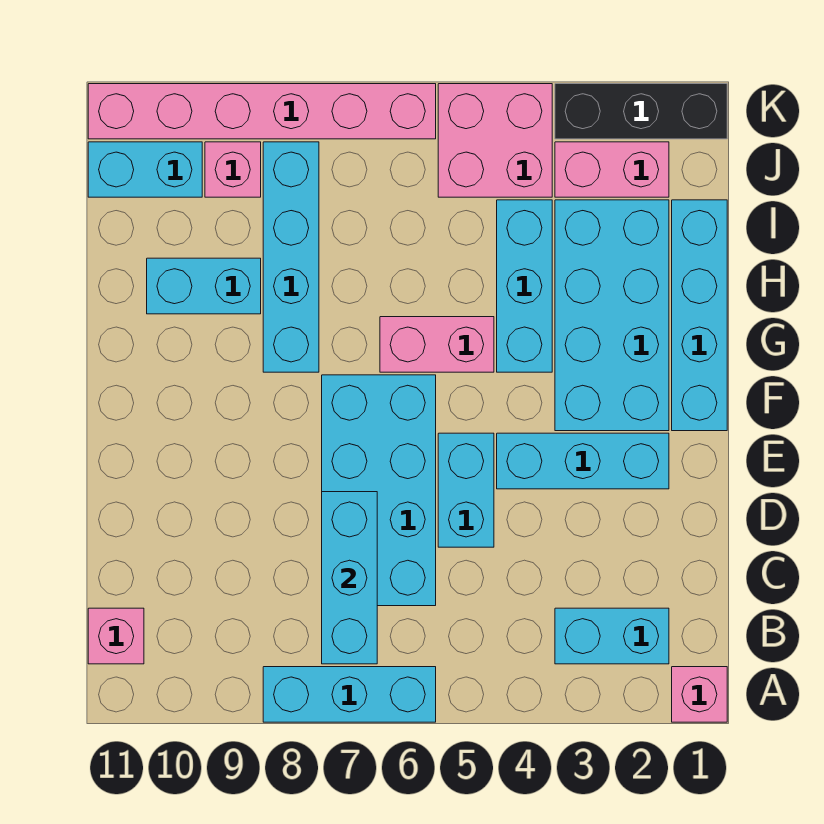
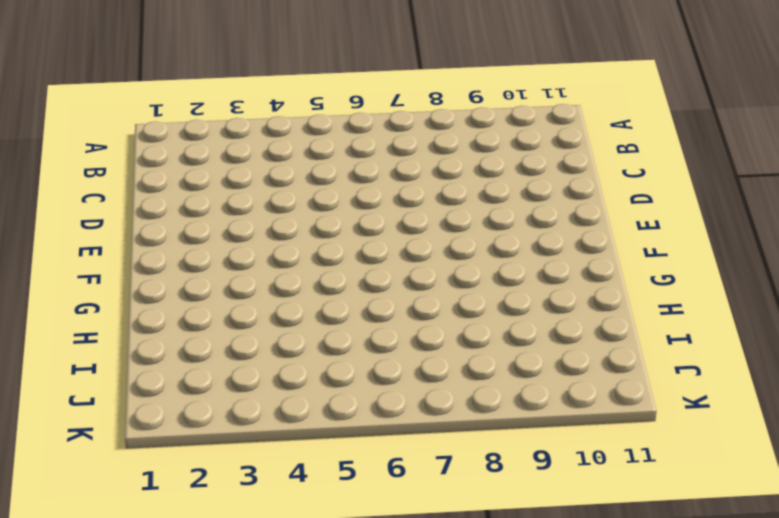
none -> pink 1x1 brick [672,667,727,722]
none -> cyan 1x3 brick [263,667,436,722]
none -> cyan 1x2 brick [555,608,669,664]

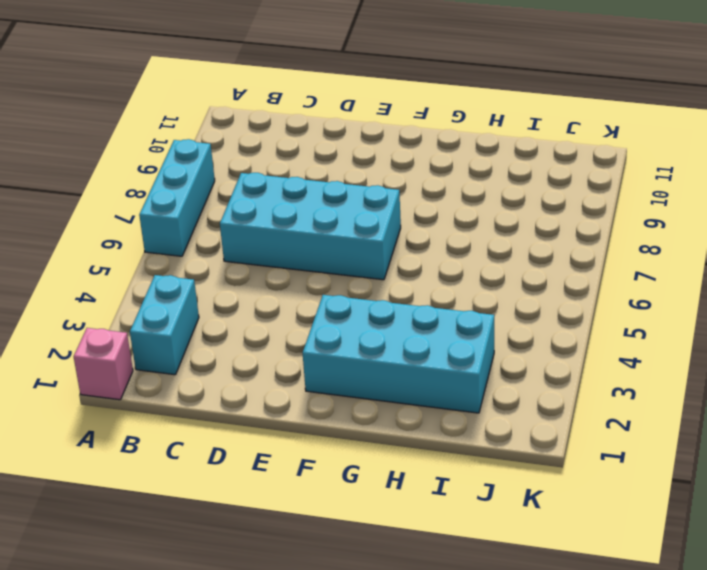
none -> pink 1x1 brick [88,608,144,664]
none -> cyan 1x2 brick [438,433,494,547]
none -> cyan 1x3 brick [497,433,669,489]

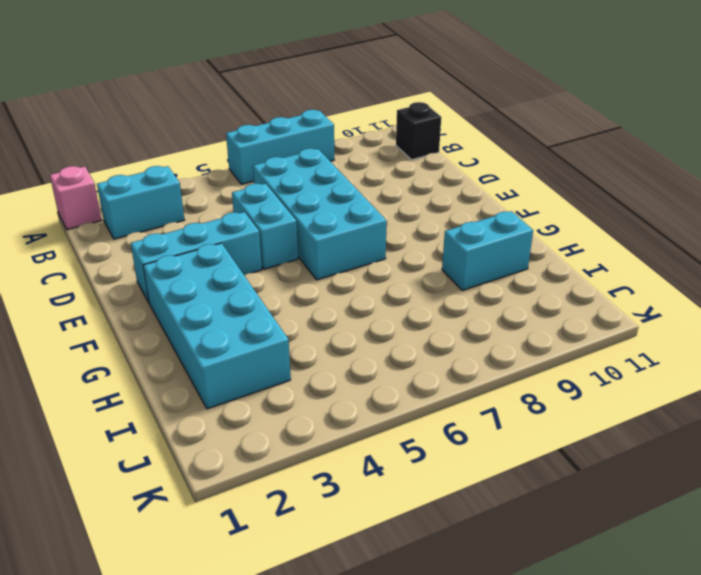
black 1x1 brick [396,102,441,160] -> pink 1x1 brick [88,608,144,664]
none -> cyan 1x4 brick [672,200,727,431]
none -> cyan 1x3 brick [497,200,552,372]
none -> pink 1x2 brick [380,317,494,372]

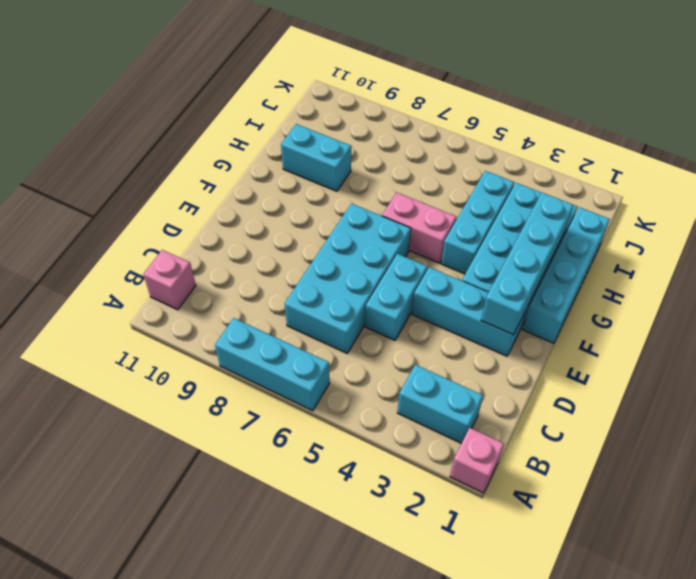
cyan 1x4 brick [481,193,573,335] -> cyan 1x4 brick moved to [263,142,319,372]
none -> pink 1x2 brick [555,142,669,197]
none -> pink 2x2 brick [438,84,552,197]
none -> pink 1x1 brick [205,142,261,197]

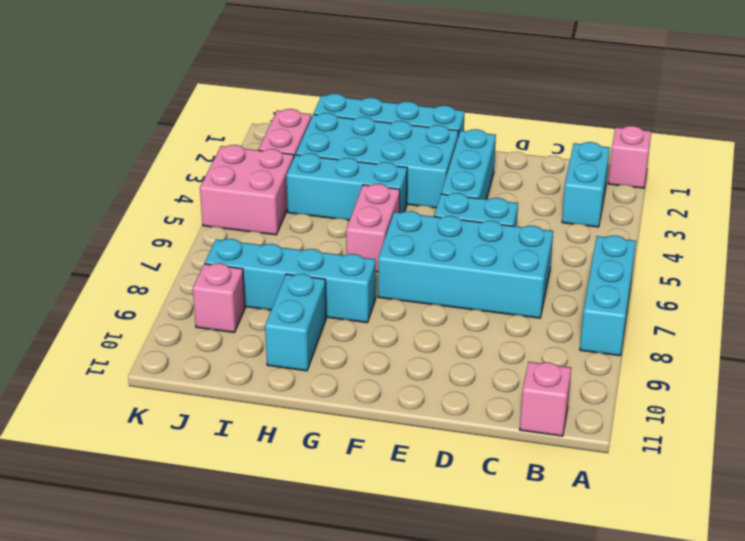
none -> cyan 1x2 brick [88,142,202,197]
none -> black 1x3 brick [555,84,727,139]
none -> pink 1x6 brick [88,84,436,139]

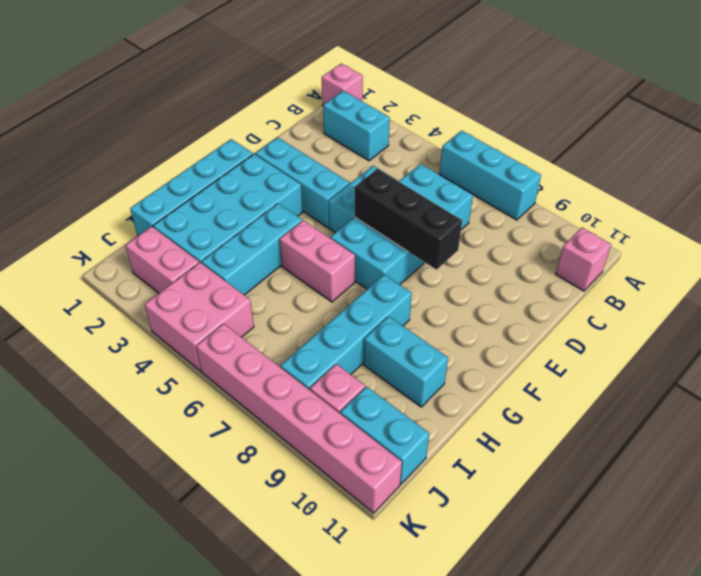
black 1x3 brick [355,169,462,270] -> black 1x3 brick moved to [555,84,727,139]
none -> cyan 1x3 brick [322,492,377,664]

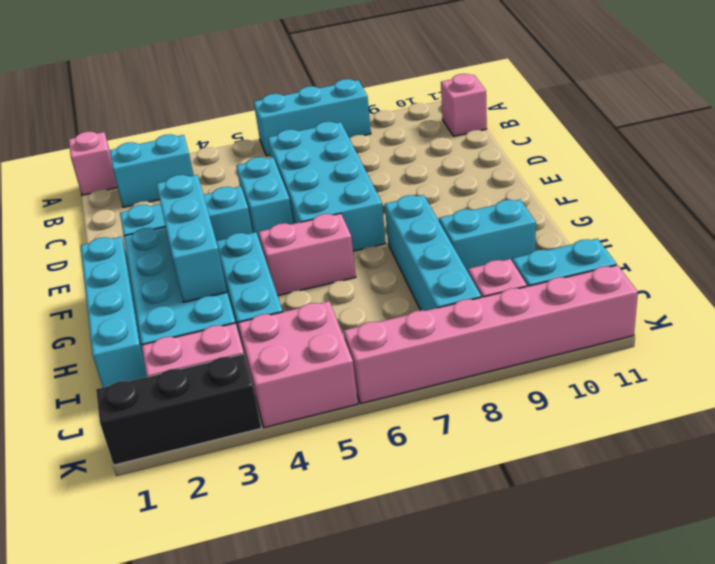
cyan 1x3 brick [156,175,227,302] -> cyan 1x3 brick moved to [322,492,377,664]

